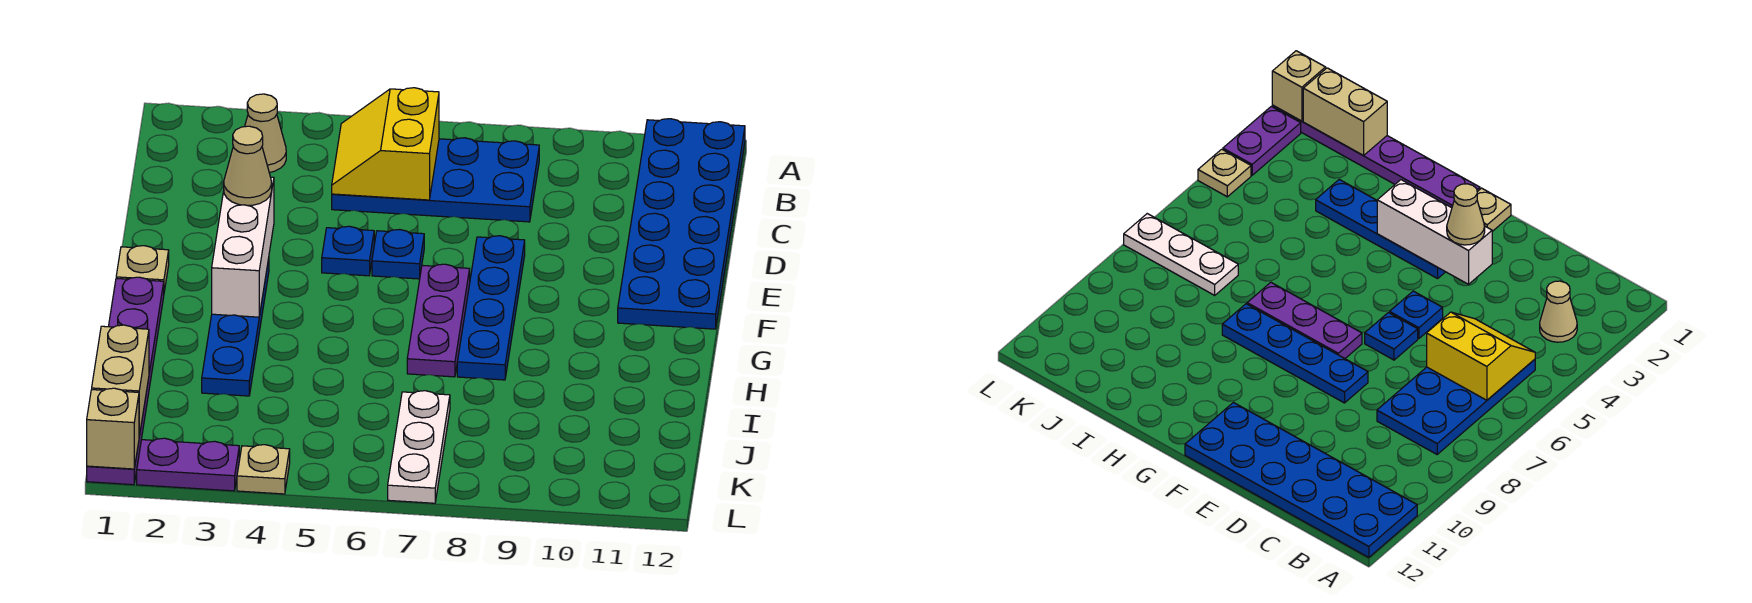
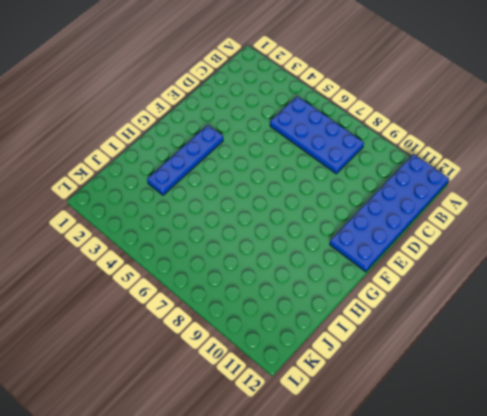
none -> tan 1x1 cone [245,94,286,173]
none -> blue 1x1 plate [322,226,374,276]
none -> blue 1x1 plate [372,230,424,279]

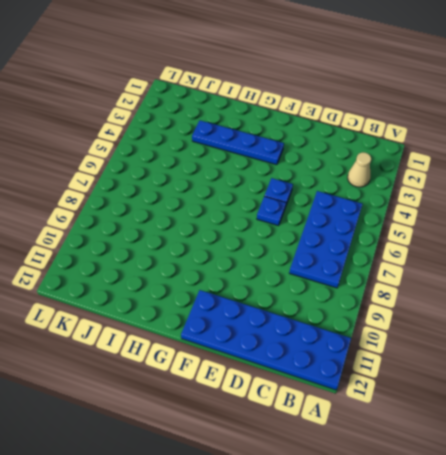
none -> blue 1x4 plate [457,236,525,380]
none -> tan 1x1 plate [116,246,169,292]
none -> purple 1x3 plate [407,264,470,377]

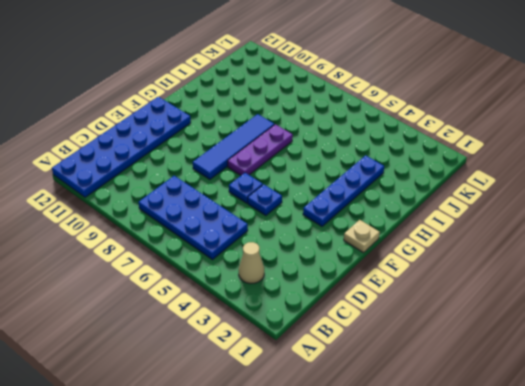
blue 1x4 tile [193,114,274,179] -> blue 1x4 plate [457,236,525,380]
none -> purple 1x6 plate [87,277,164,485]
none -> white 1x3 plate [388,391,450,503]
none -> purple 1x2 plate [137,438,239,491]

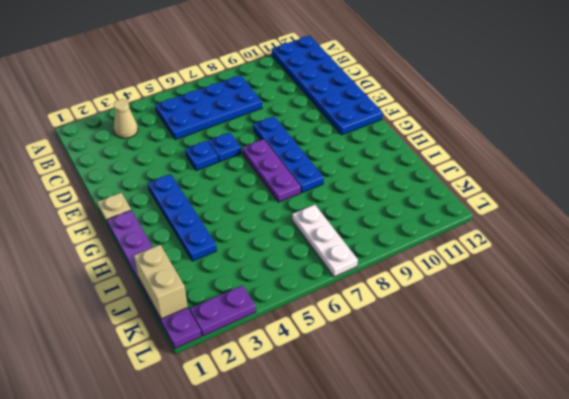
none -> tan 1x1 plate [237,445,290,494]
none -> yellow 2x2 slope [332,88,439,200]
none -> white 1x3 brick [212,177,274,317]

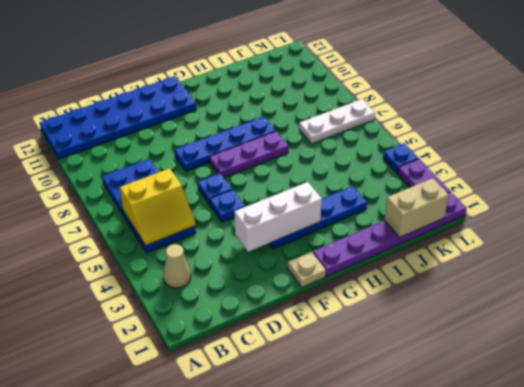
blue 1x1 plate [383,143,419,174] -> tan 1x1 plate [237,445,290,494]
none -> tan 1x1 brick [87,388,139,469]
none -> tan 1x1 cone [224,126,272,205]

